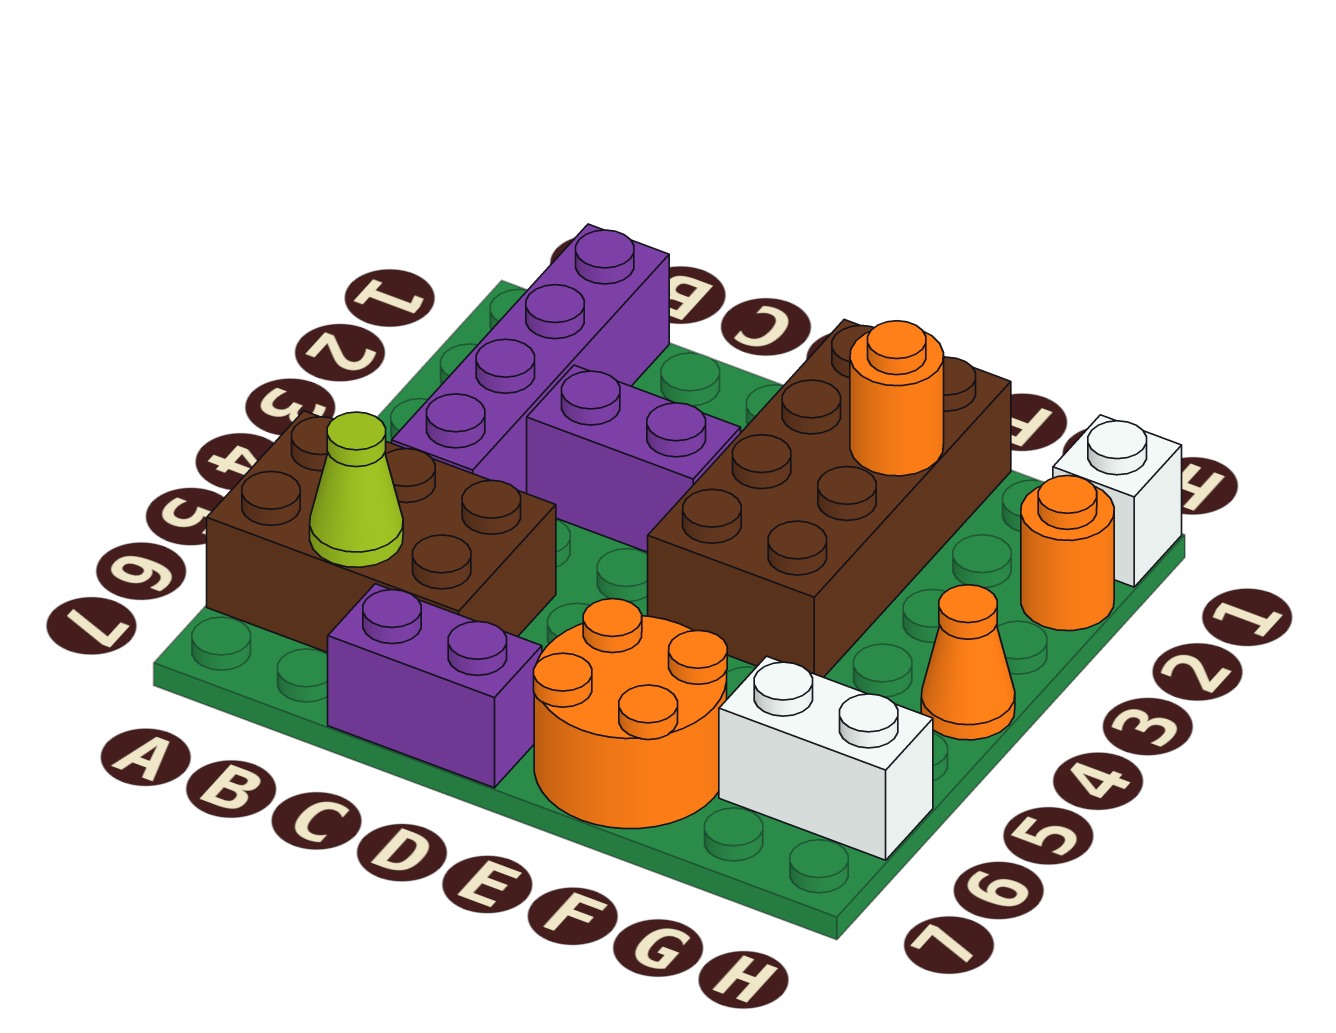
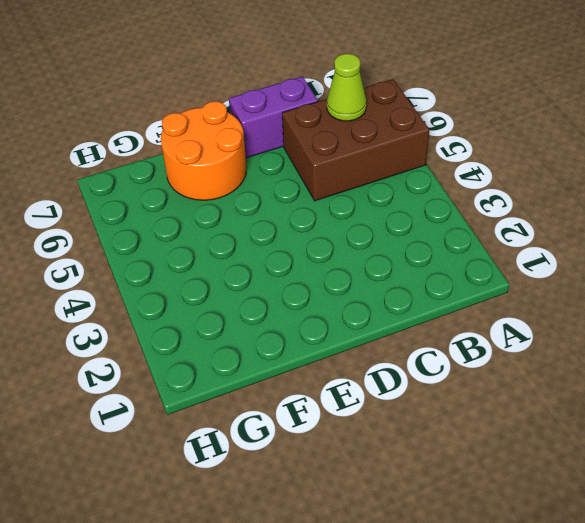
none -> purple 1x4 brick [392,224,669,494]
none -> purple 1x2 brick [527,365,741,552]
none -> brown 2x4 brick [648,320,1011,677]

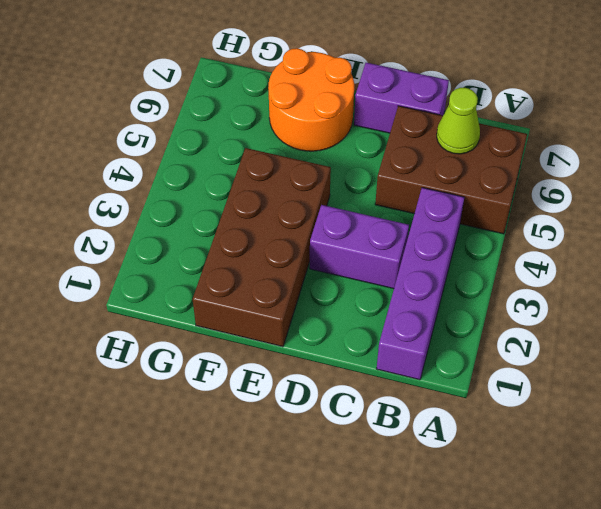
none -> white 1x2 brick [719,656,933,860]
none -> white 1x1 brick [1053,415,1182,587]
none -> orange 1x1 round brick [1021,476,1114,631]

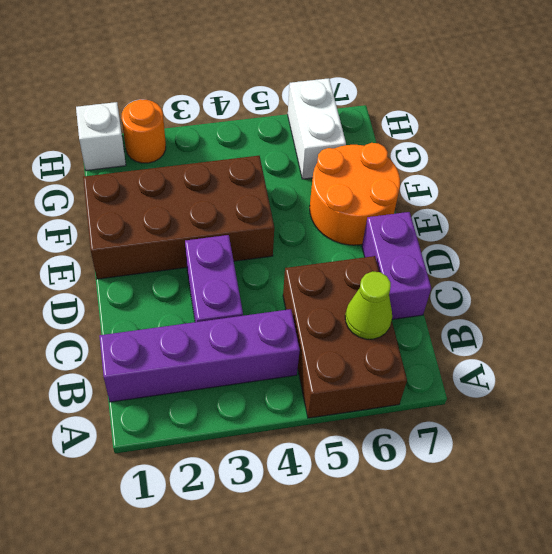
none -> orange 1x1 cone [921,585,1015,740]
none -> orange 1x1 round brick [850,321,944,476]

